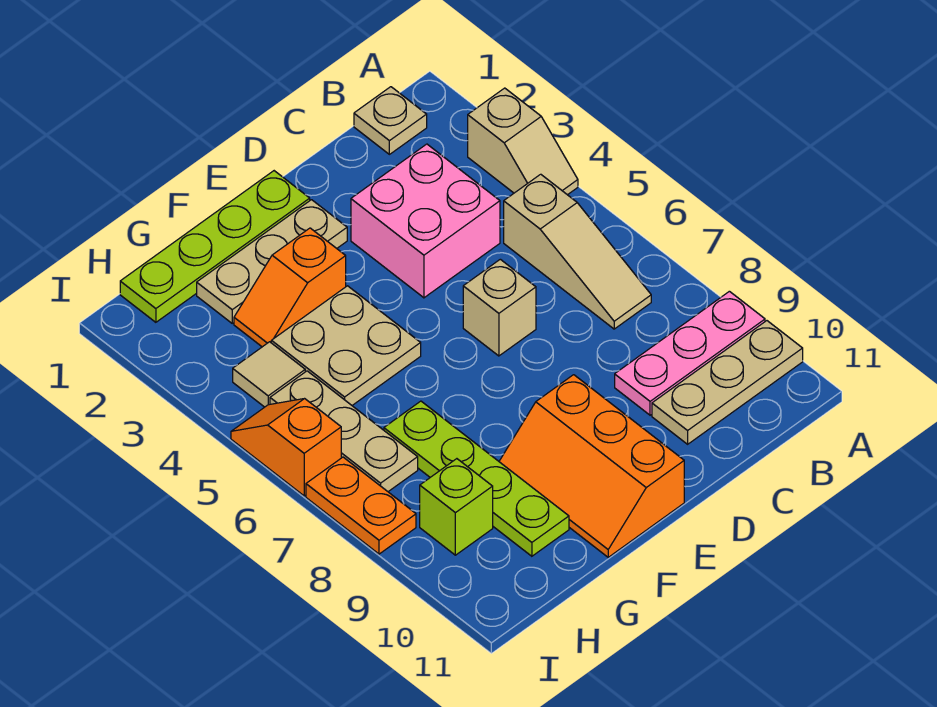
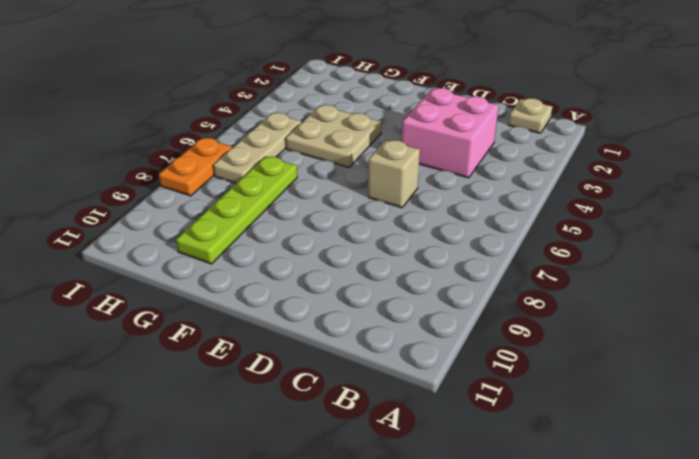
none -> tan 1x2 slope [468,88,578,195]
none -> pink 1x3 plate [615,291,765,415]
none -> tan 1x3 plate [652,321,803,444]

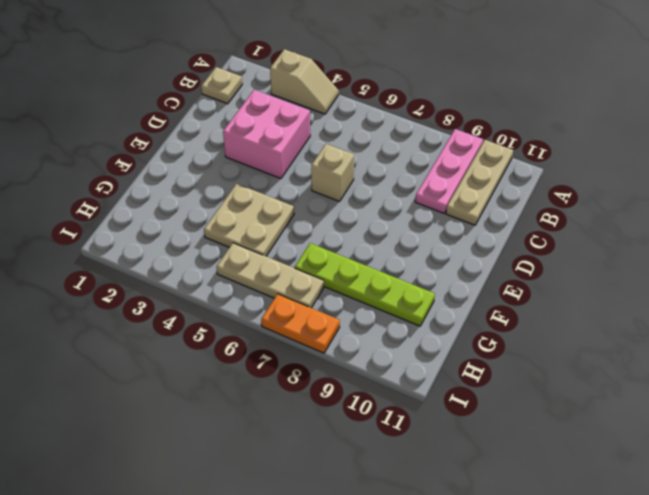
none -> tan 1x3 slope [504,174,651,329]
none -> lime 1x4 plate [120,171,310,322]
none -> tan 1x3 plate [197,200,347,323]

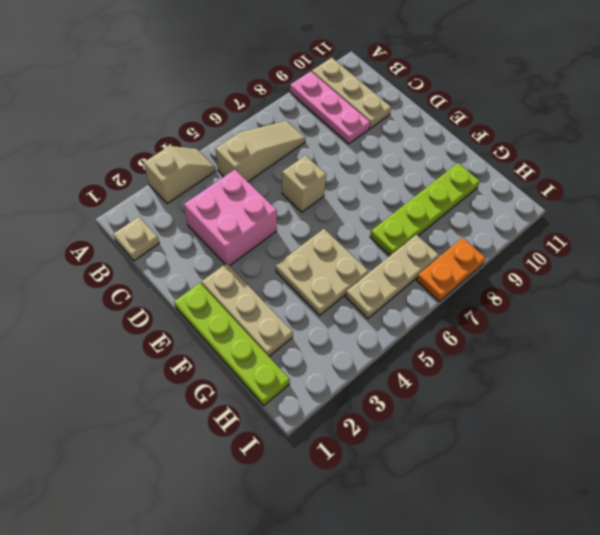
none -> orange 2x3 slope [499,375,684,557]
none -> orange 1x2 slope [234,228,346,347]
none -> tan 1x1 tile [233,342,305,407]

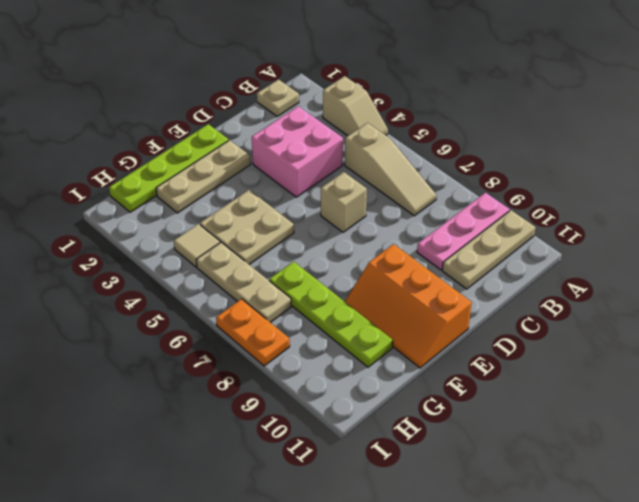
none -> orange 1x2 slope [234,228,346,347]
none -> lime 1x1 brick [420,459,493,555]
none -> orange 1x2 slope [231,399,341,496]

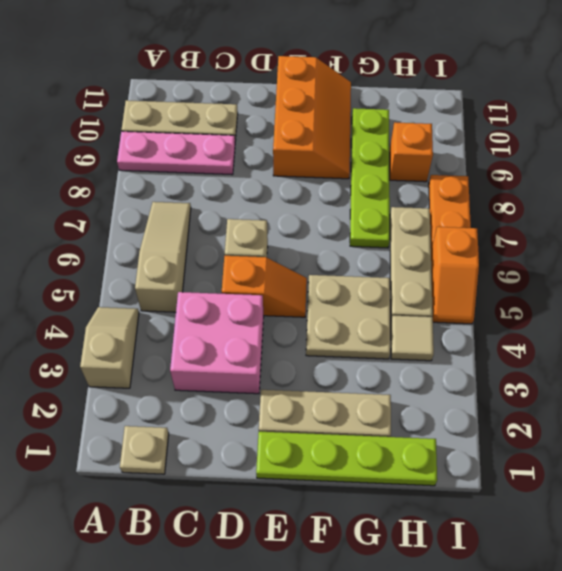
orange 1x2 slope [222,256,307,317] -> orange 1x2 slope moved to [234,228,346,347]
orange 1x1 brick [390,122,433,182] -> lime 1x1 brick [420,459,493,555]

